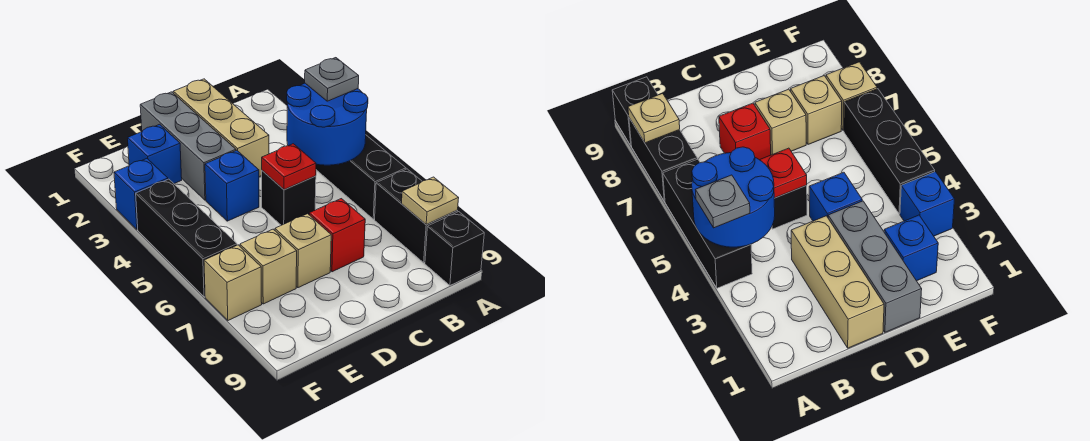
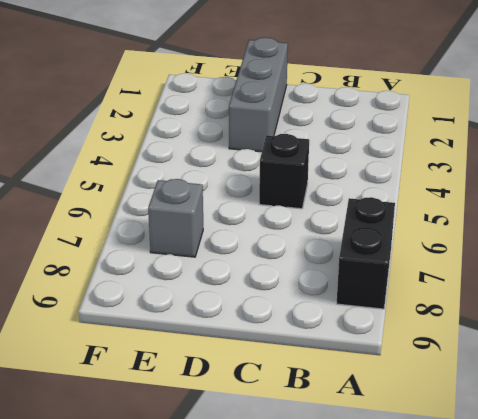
grey 1x1 brick [148,179,203,257] -> tan 1x1 brick [240,229,297,304]
none -> black 1x3 brick [316,135,406,219]
none -> black 1x1 brick [425,212,484,285]
none -> tan 1x3 brick [173,79,269,177]

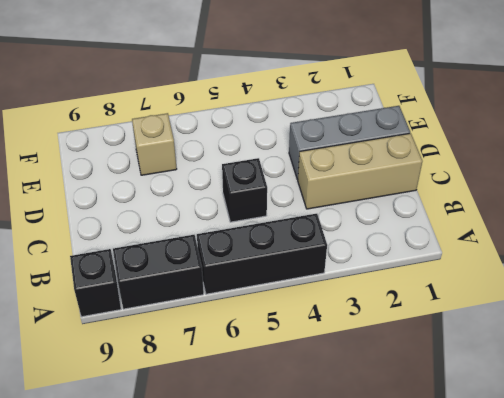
none -> red 1x1 brick [309,199,365,272]
none -> blue 1x1 brick [205,151,259,221]
none -> tan 1x1 brick [275,214,331,288]

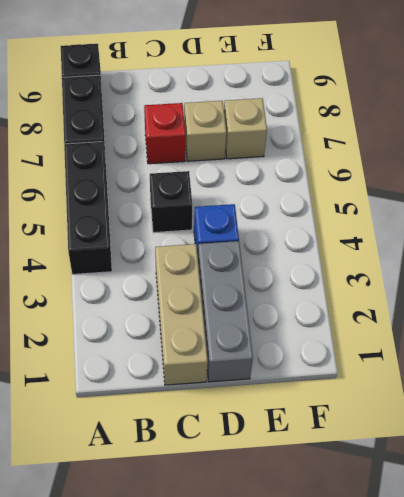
none -> blue 1x1 brick [128,124,182,184]
none -> blue 1x1 brick [114,159,168,230]
none -> black 1x3 brick [136,179,237,297]

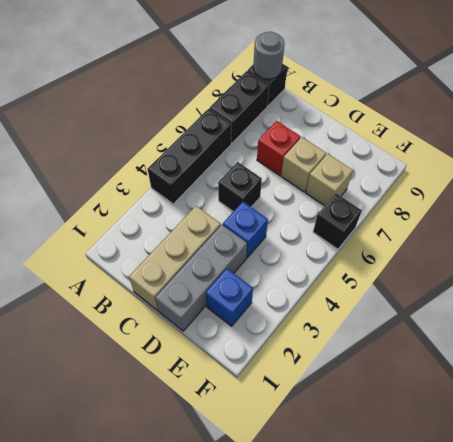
grey 1x1 round brick [253,32,284,79] -> none
black 1x1 brick [313,193,362,249] -> black 1x3 brick [136,179,237,297]
none -> blue 1x1 brick [114,159,168,230]
none -> tan 1x1 brick [204,245,262,320]
none -> blue 2x2 round brick [287,83,368,165]

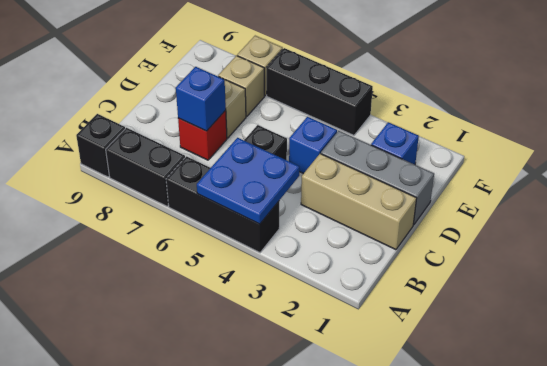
blue 2x2 plate [197,138,299,224] -> blue 2x2 round brick [287,83,368,165]
blue 1x1 brick [176,67,226,131] -> blue 1x1 brick moved to [114,159,168,230]
none -> tan 1x1 plate [402,177,459,224]
none -> red 1x1 plate [262,144,316,190]
none -> grey 1x1 plate [305,58,359,101]

